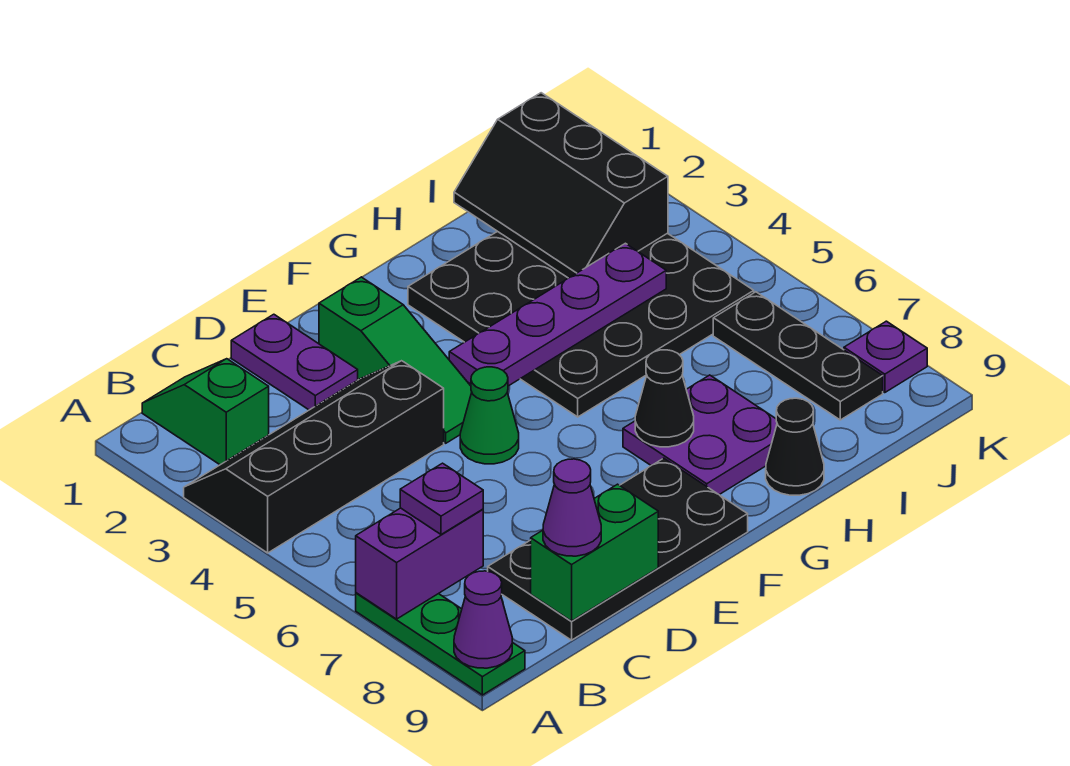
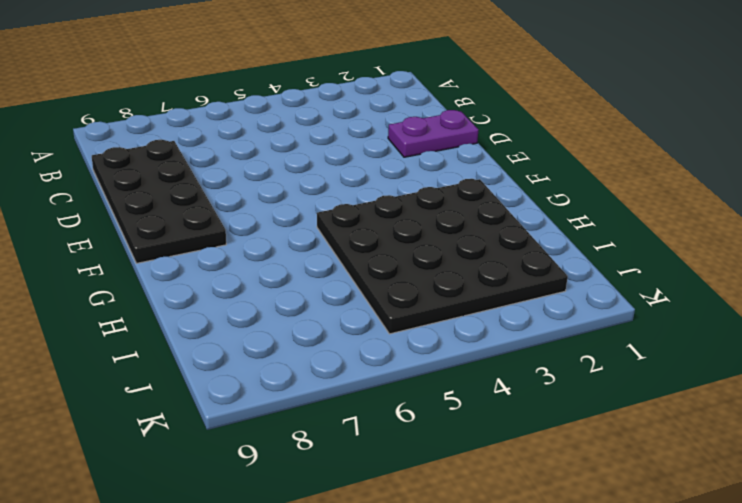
none -> black 2x4 slope [184,361,444,553]
none -> green 1x3 plate [356,593,525,695]
none -> green 1x2 slope [142,359,269,465]

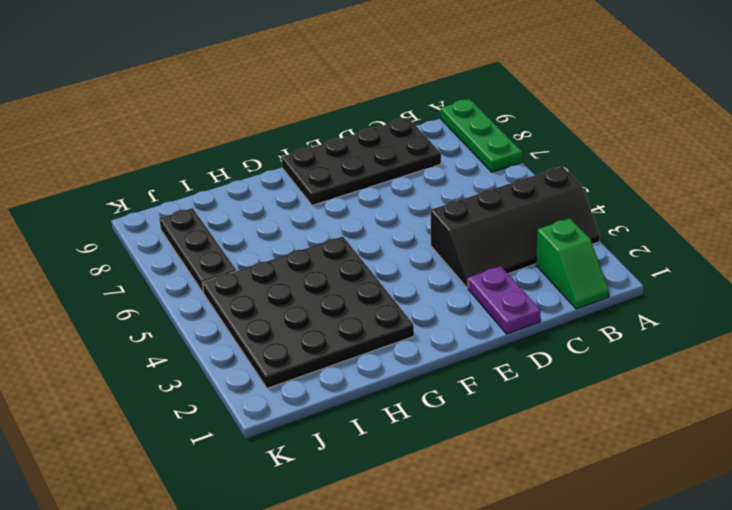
none -> green 1x3 slope [319,277,472,443]
none -> green 1x1 cone [460,367,519,464]
none -> purple 2x2 plate [623,375,777,495]

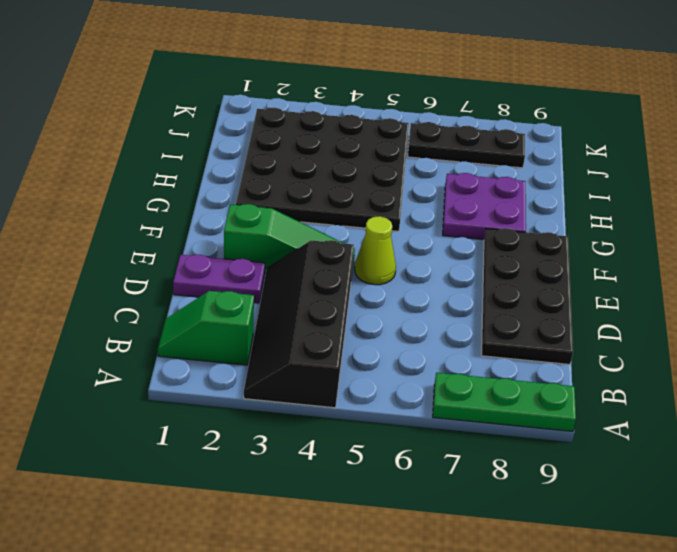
lime 1x1 cone [355,216,396,285] -> green 1x1 cone [460,367,519,464]
none -> black 1x1 cone [766,398,824,495]
none -> purple 1x1 plate [844,321,927,393]
none -> purple 1x2 brick [356,508,483,619]

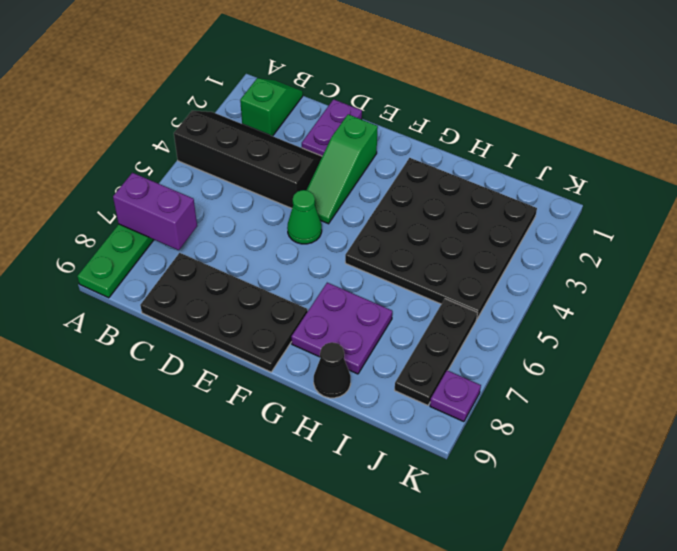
none -> purple 1x1 cone [454,571,512,668]
none -> green 1x2 brick [531,484,658,621]
none -> purple 1x4 plate [449,243,666,386]

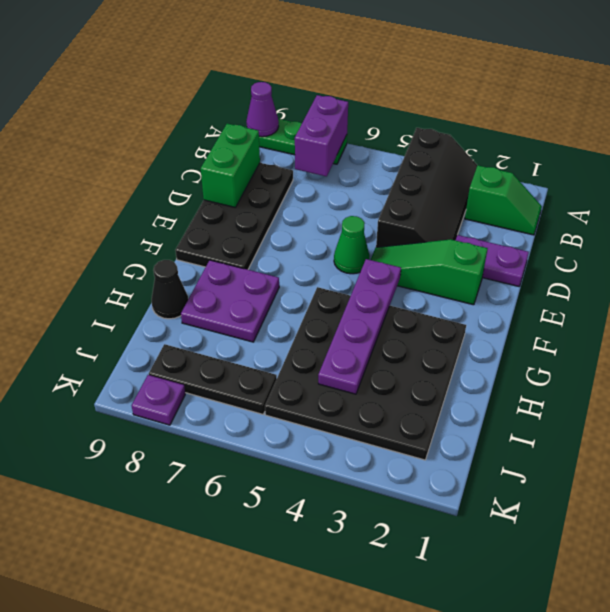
none -> black 1x1 cone [635,350,694,447]
none -> black 2x3 slope [454,93,668,278]
none -> purple 1x1 plate [400,463,483,535]

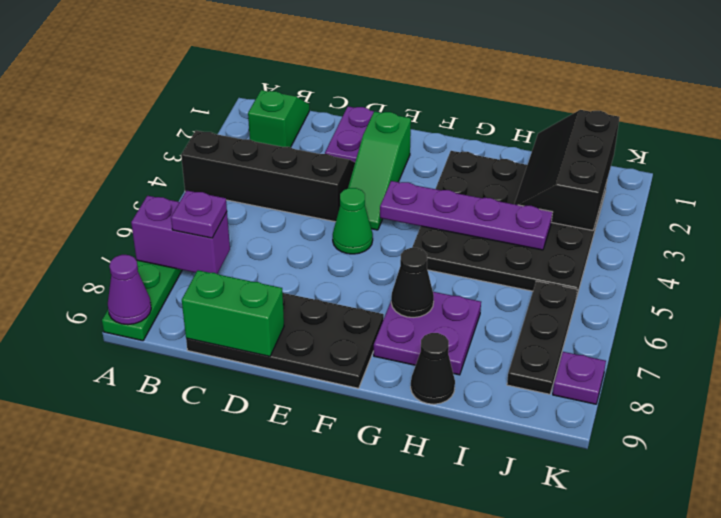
none -> purple 1x1 cone [543,459,601,556]

